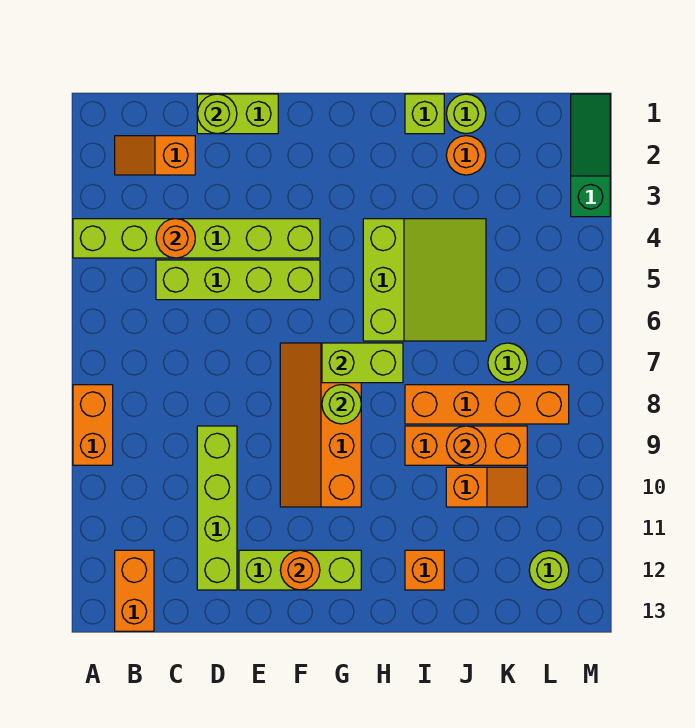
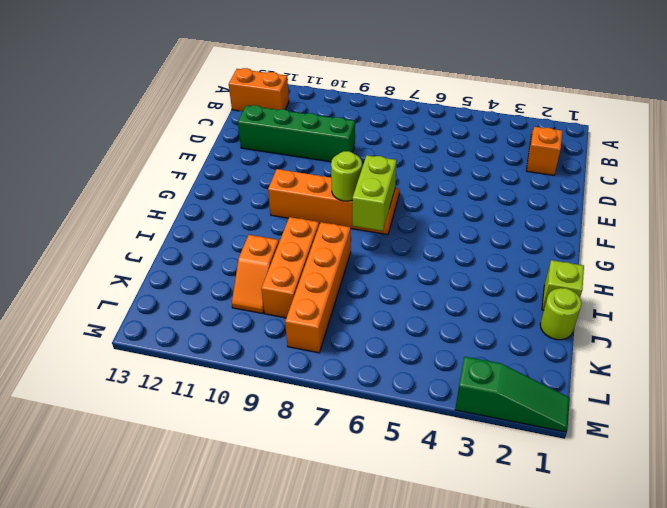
green 1x4 brick [238,105,355,162] -> lime 1x4 brick [197,426,237,590]
none -> lime 1x6 brick [73,219,320,258]
none -> orange 1x2 brick [73,385,113,465]
none -> lime 1x4 brick [156,260,320,300]

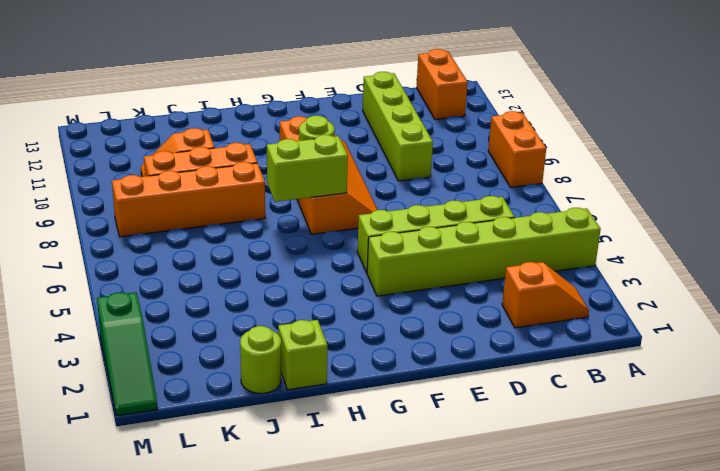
none -> lime 1x2 brick [197,94,278,134]
none -> lime 1x3 brick [239,550,361,590]
none -> lime 3x3 slope [363,219,486,341]

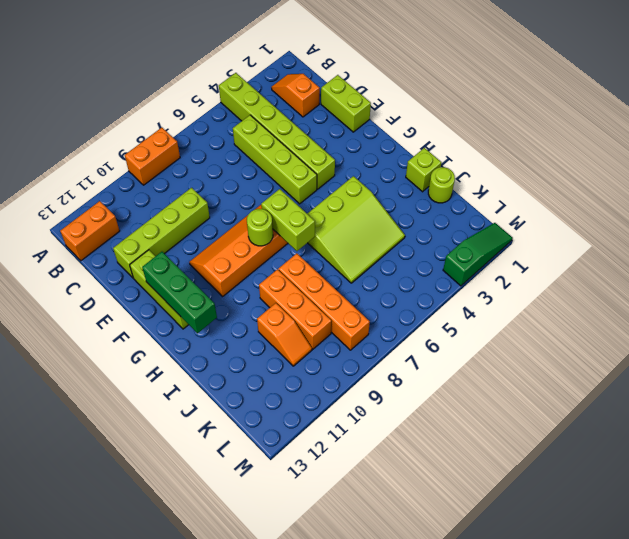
green 1x3 brick [142,252,217,333] -> orange 1x1 round brick [280,550,320,590]
none -> orange 1x1 brick [405,550,444,590]
none -> orange 1x1 round brick [446,136,486,175]
none -> lime 1x1 round brick [488,343,527,382]

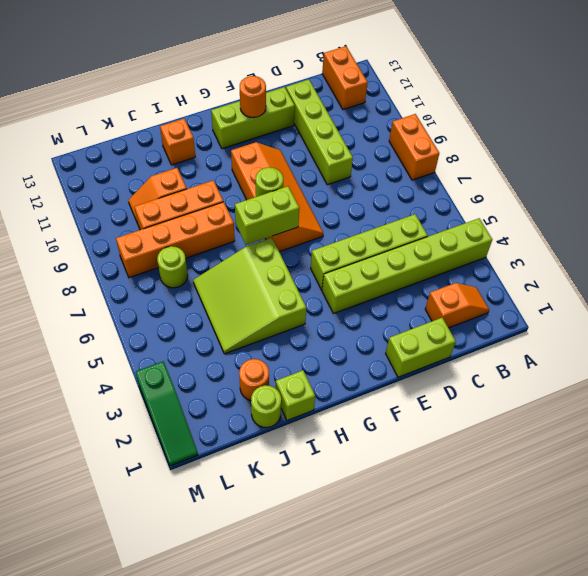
none -> lime 1x1 round brick [529,551,569,590]
none -> orange 1x1 round brick [156,219,195,258]
none -> lime 1x1 round brick [197,94,237,134]

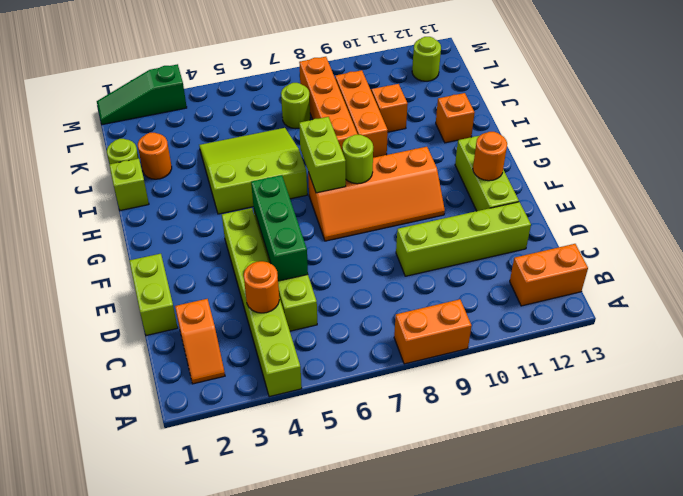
green 1x3 brick [251,175,308,281] -> none
none -> lime 1x1 round brick [197,94,237,134]
none -> orange 1x1 round brick [446,426,486,465]

